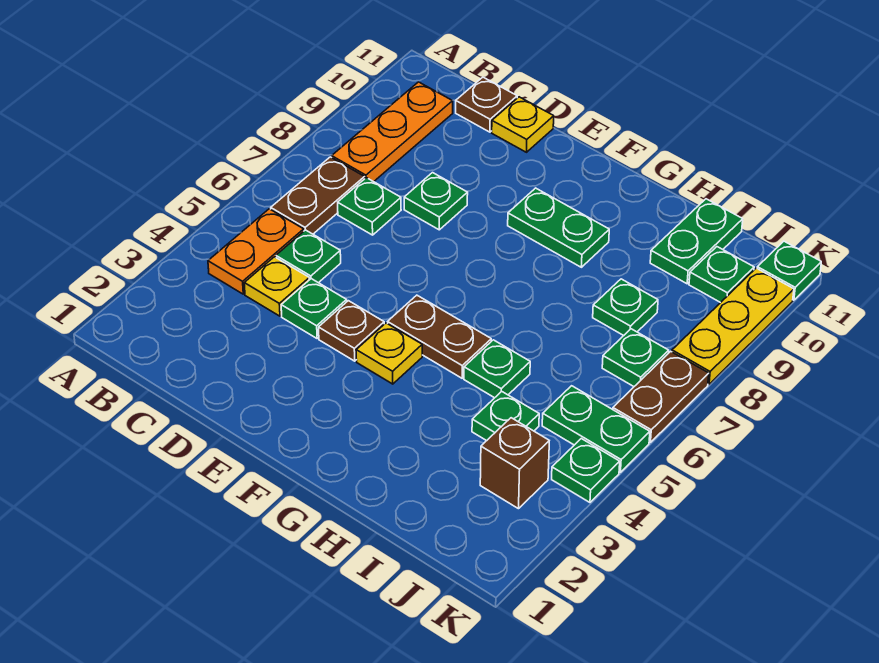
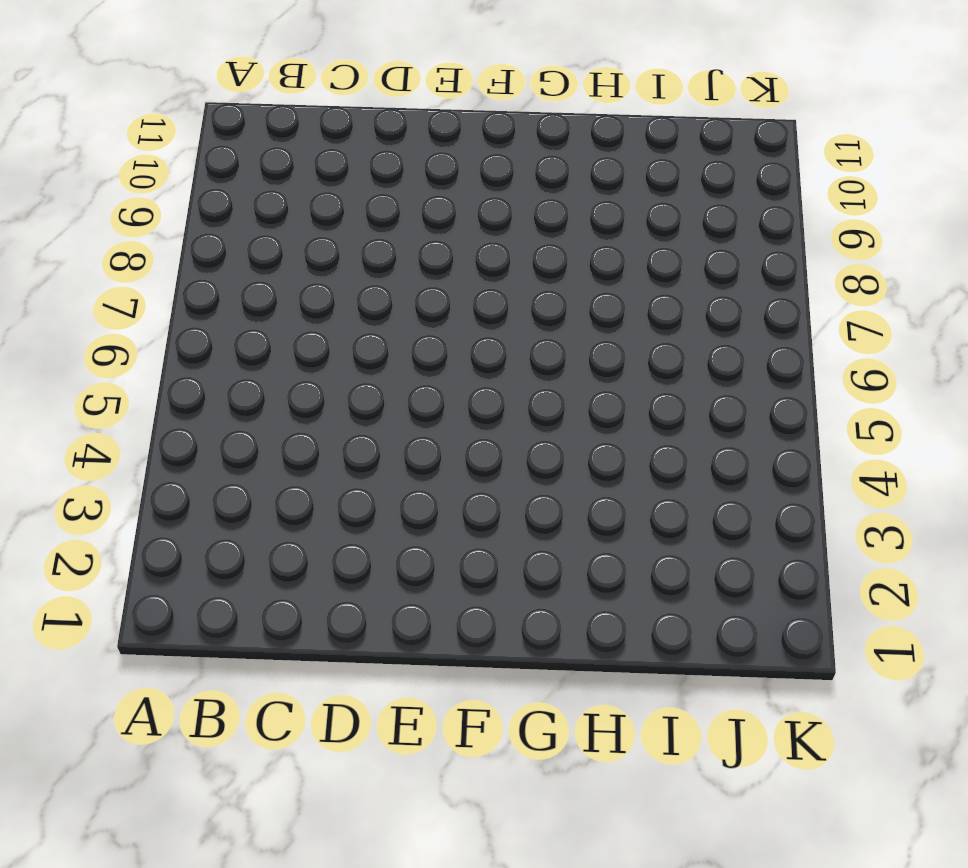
none -> orange 1x2 plate [208,209,304,294]
none -> brown 1x2 plate [271,157,365,234]
none -> orange 1x3 plate [332,82,453,182]

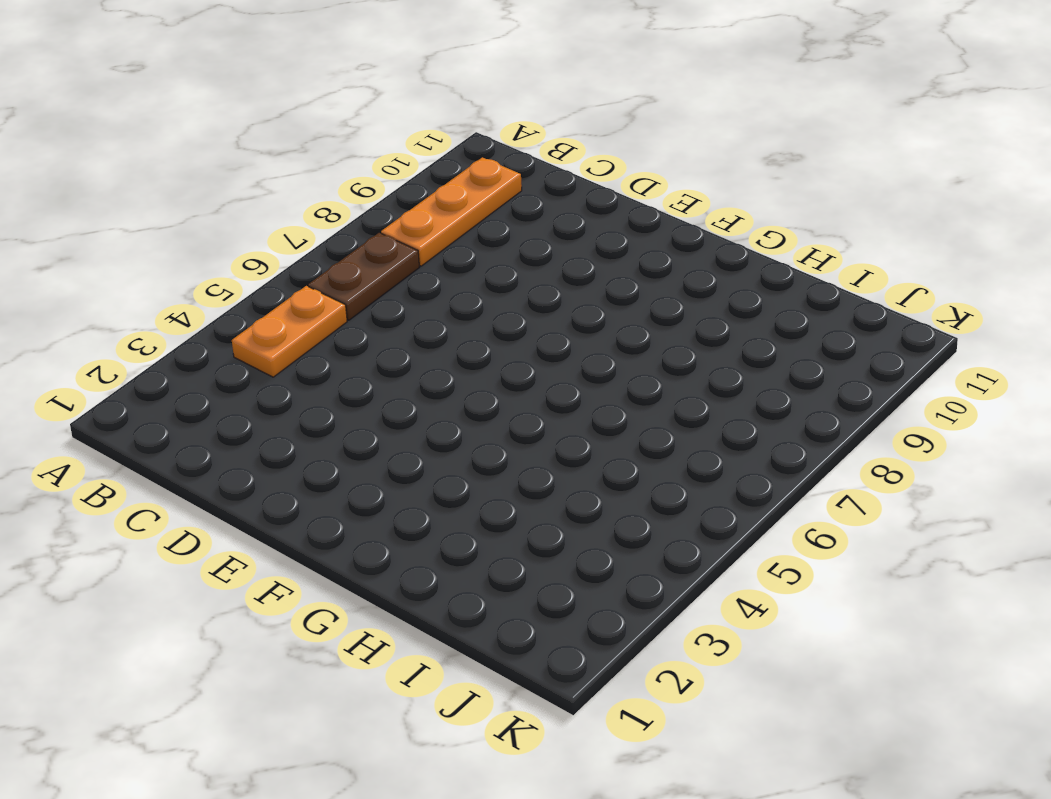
none -> yellow 1x1 plate [244,257,309,316]
none -> green 1x1 plate [276,230,341,283]
none -> green 1x1 plate [338,178,401,235]

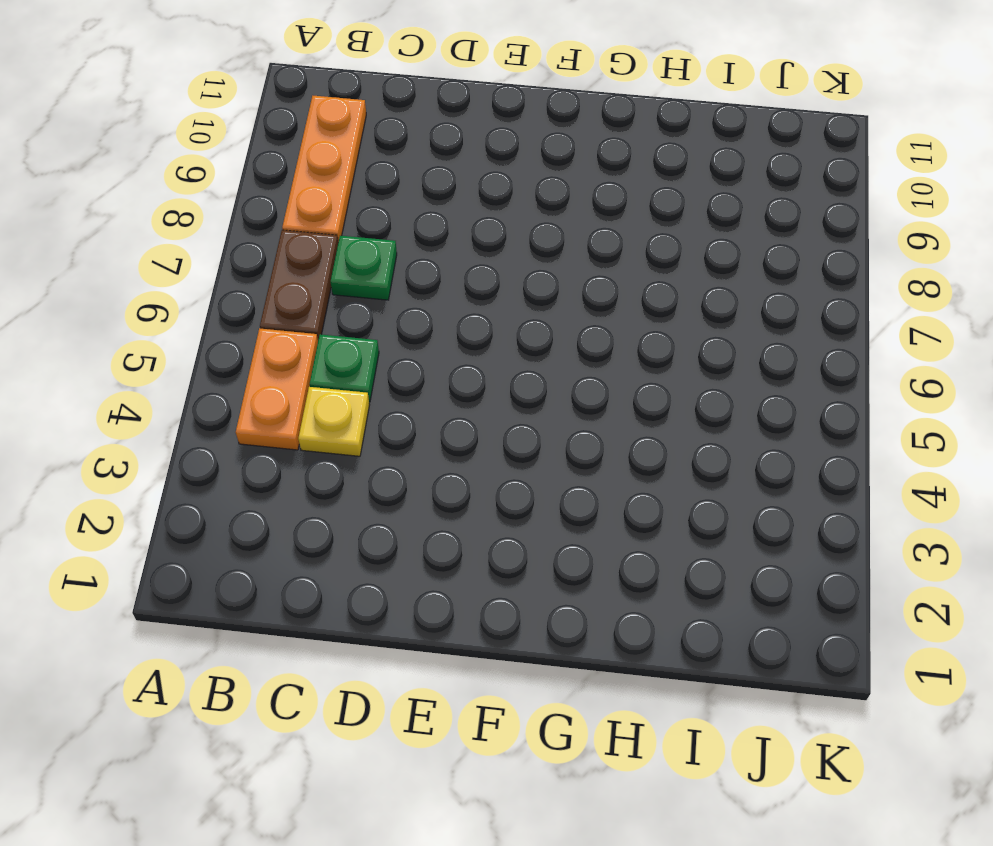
none -> brown 1x1 plate [456,77,517,132]
none -> green 1x1 plate [281,279,347,338]
none -> green 1x1 plate [404,173,468,230]

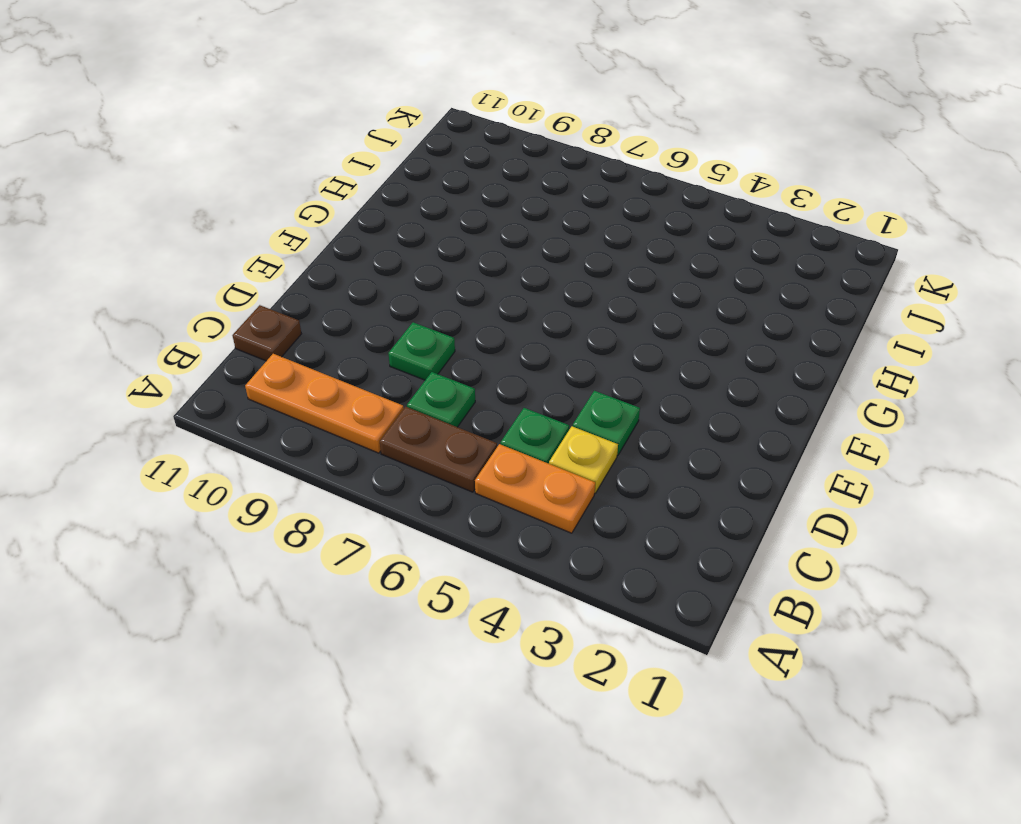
none -> yellow 1x1 plate [492,97,554,152]
none -> brown 1x1 plate [319,301,384,361]
none -> yellow 1x1 plate [356,323,422,384]

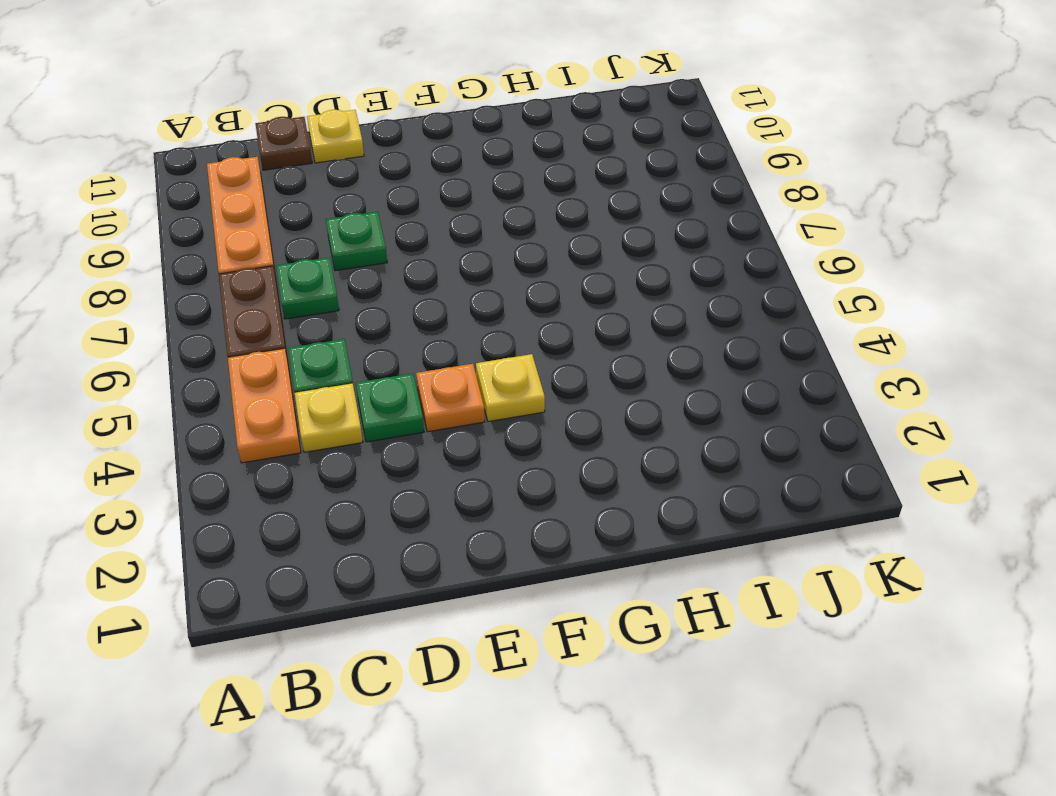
orange 1x1 plate [416,364,485,432] -> brown 1x1 plate [319,301,384,361]
none -> brown 1x2 plate [388,295,491,378]
none -> green 1x2 plate [508,188,609,267]
none -> green 1x1 plate [464,340,530,398]

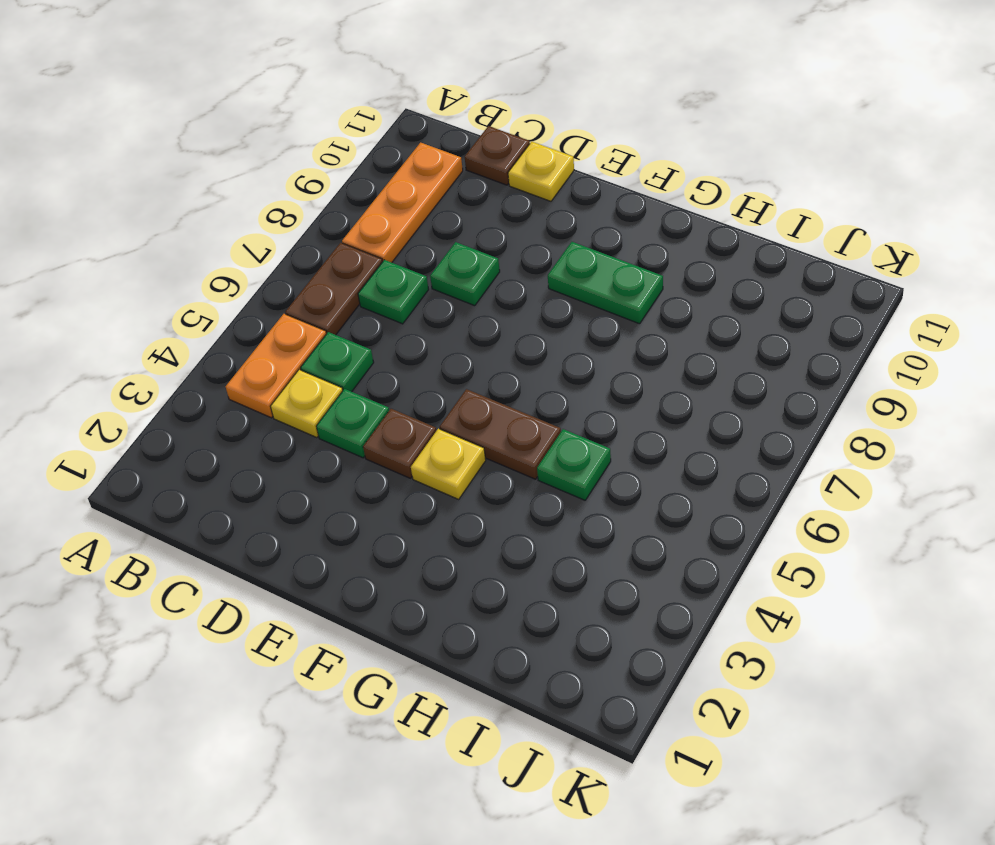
none -> green 1x1 plate [472,391,539,441]
none -> green 1x1 plate [593,279,658,336]
none -> green 1x2 plate [650,199,743,284]

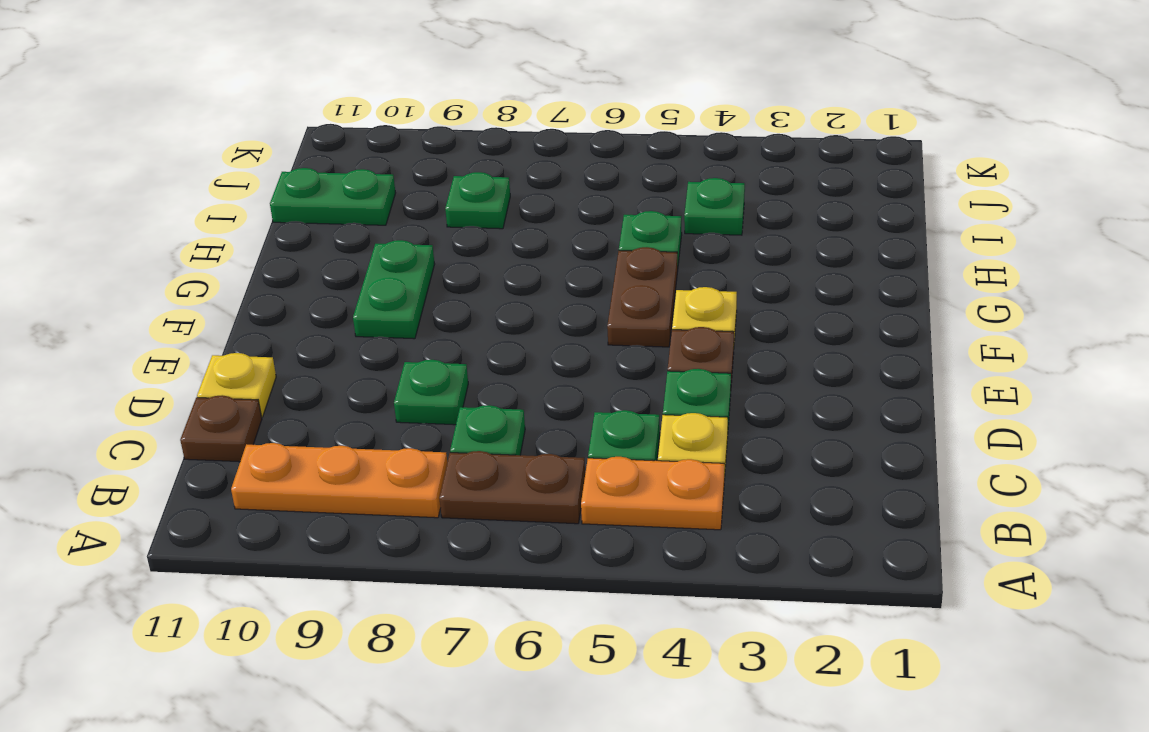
none -> brown 1x1 brick [480,418,549,509]
none -> green 1x2 plate [542,386,650,472]
none -> green 1x1 plate [602,329,669,386]

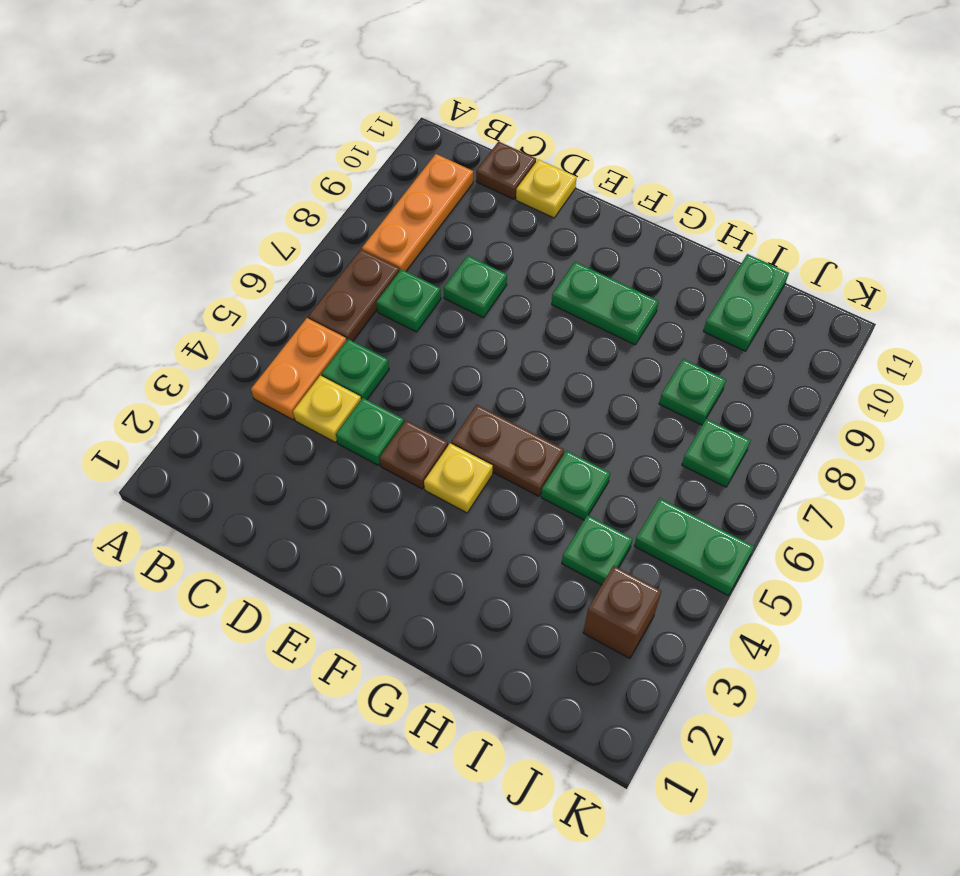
none -> green 1x1 plate [689,247,754,303]
none -> green 1x1 plate [552,439,620,502]
none -> brown 1x2 plate [613,351,709,443]

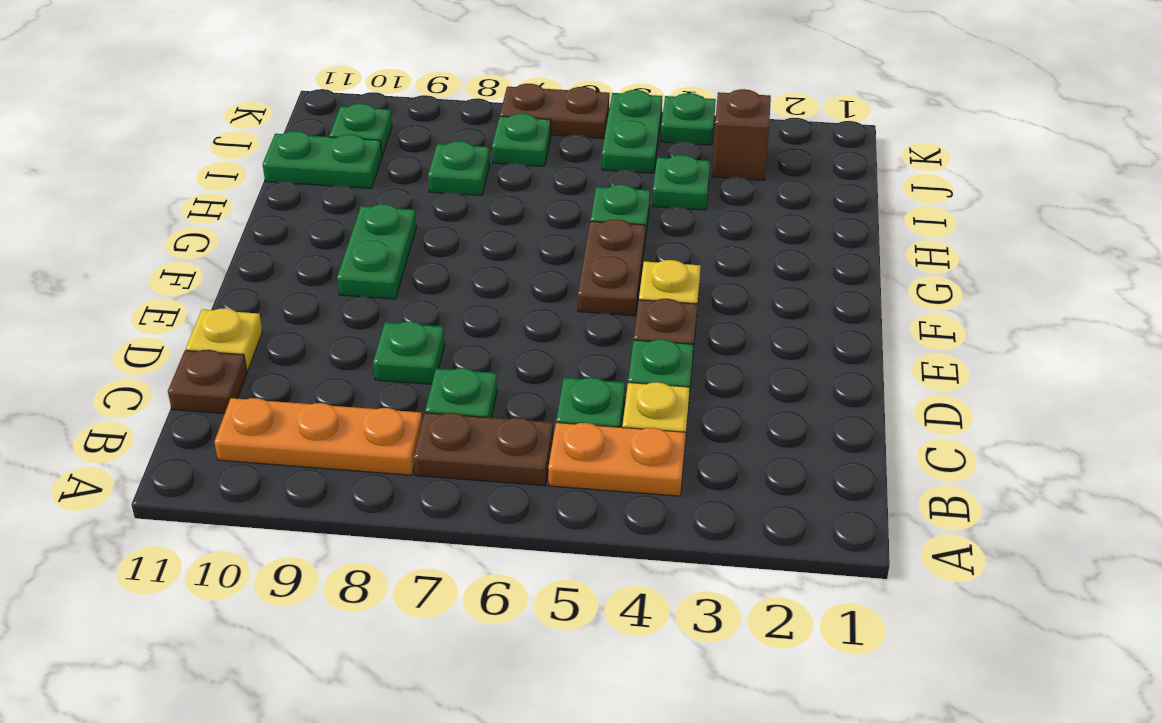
none -> yellow 1x3 plate [672,268,794,384]
none -> green 1x1 plate [757,241,821,300]

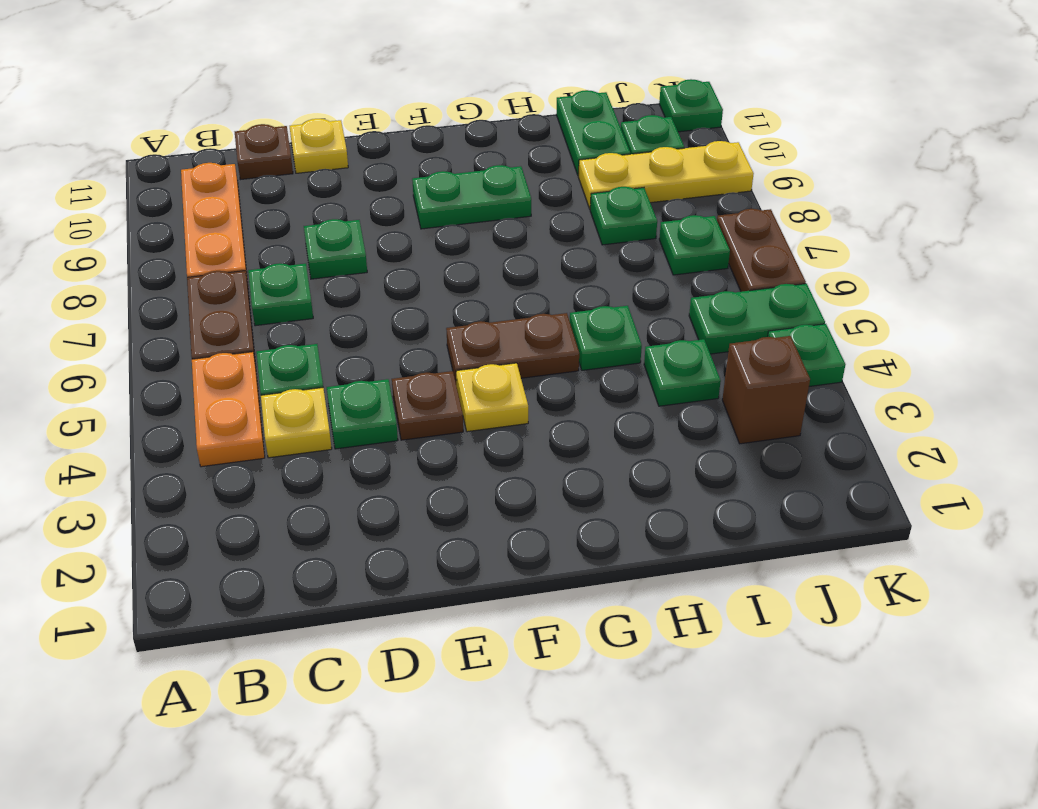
yellow 1x3 plate [578,141,754,209] -> yellow 1x3 plate turned to [672,268,794,384]

